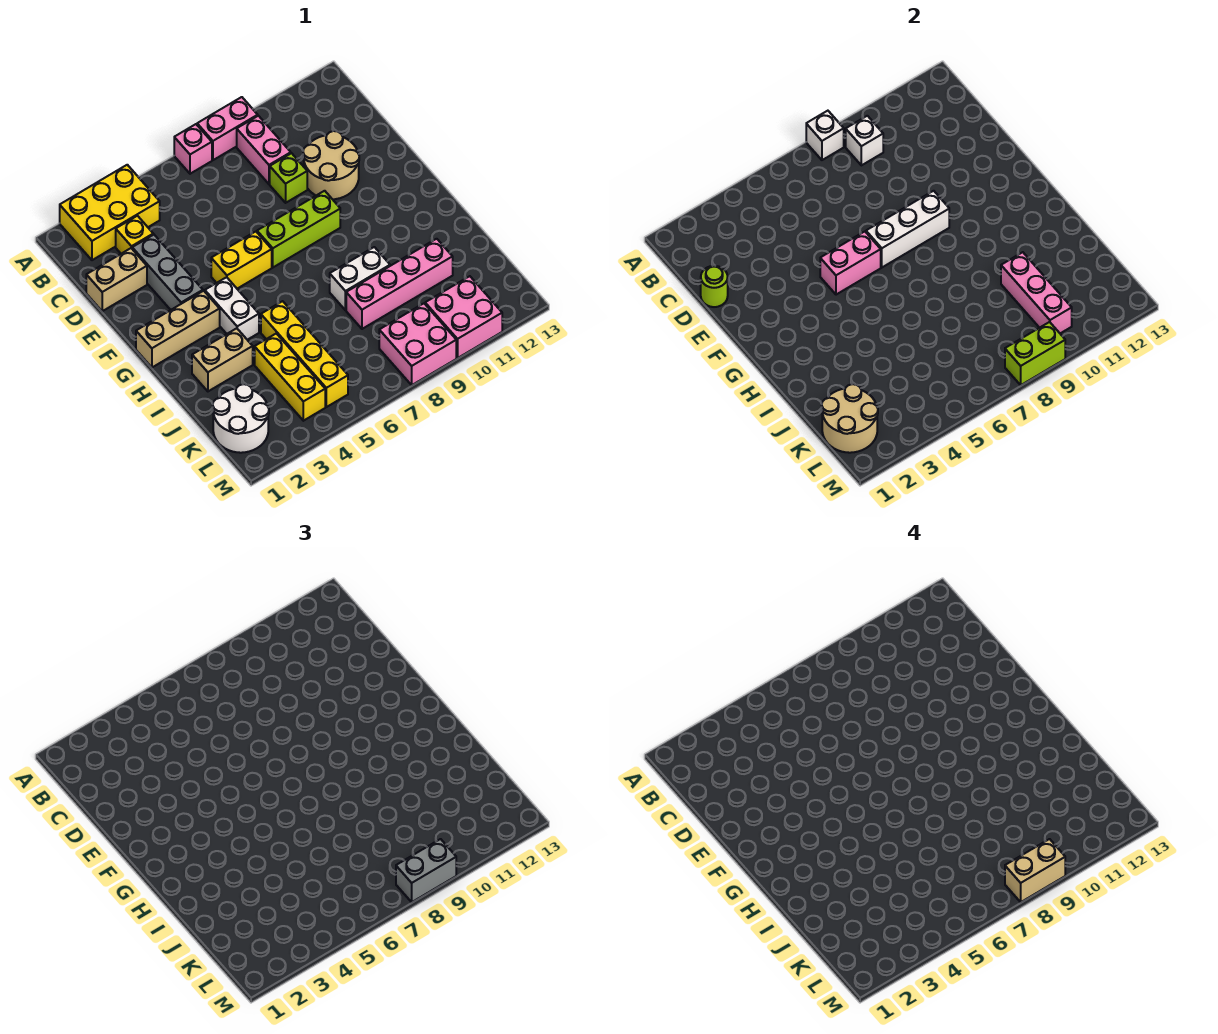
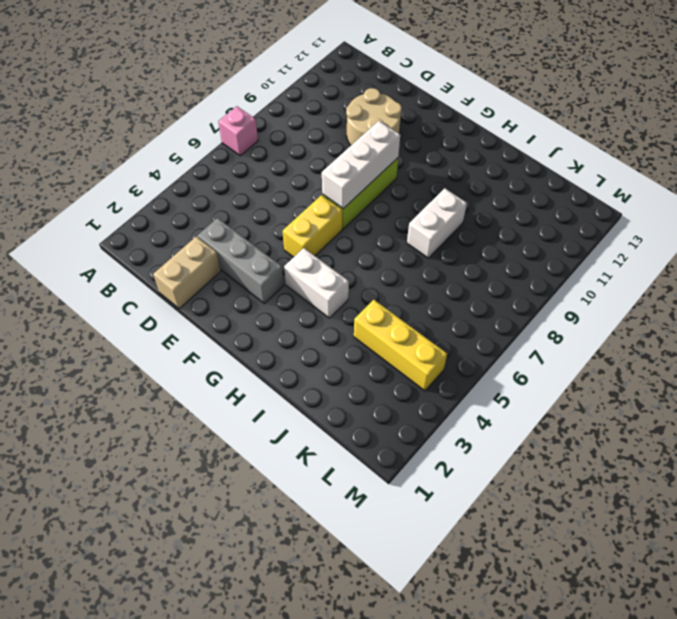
none -> yellow 2x3 brick [60,165,160,260]
none -> pink 1x2 brick [197,97,258,160]
none -> pink 1x2 brick [237,116,291,184]
none -> yellow 1x1 brick [116,216,153,254]

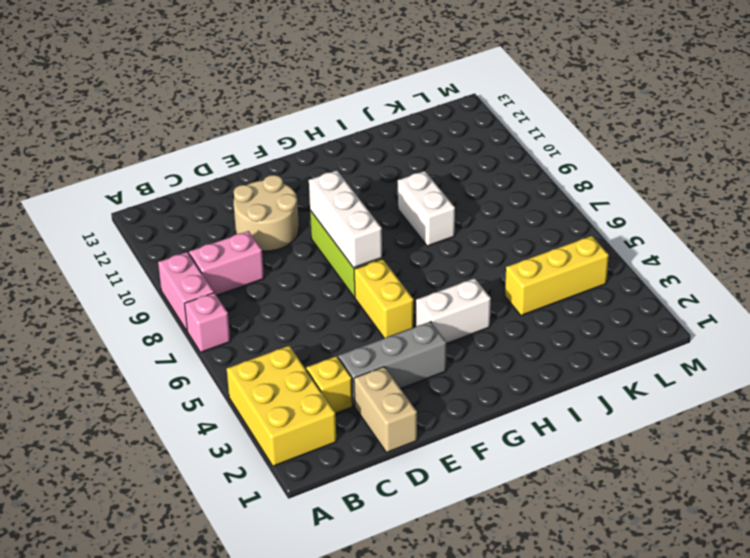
none -> lime 1x1 brick [270,153,307,203]
none -> tan 1x3 brick [136,291,220,367]
none -> tan 1x2 brick [192,328,253,391]
none -> yellow 1x4 brick [261,301,348,407]

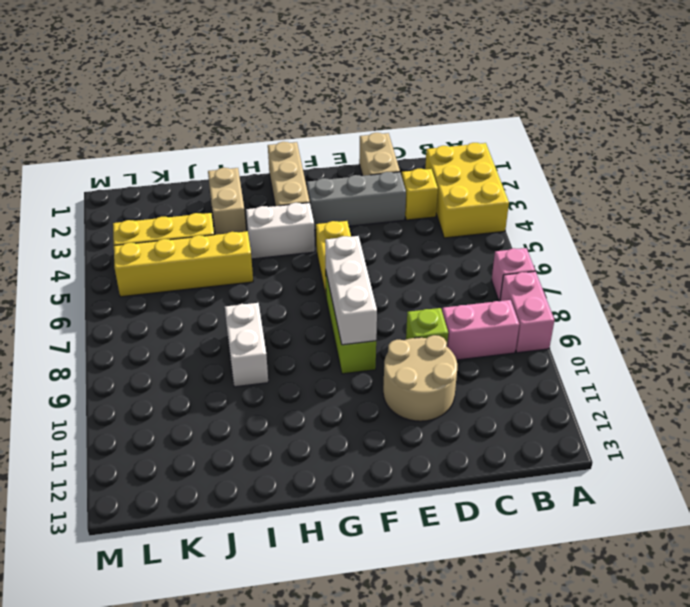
none -> pink 1x4 brick [346,239,453,329]
none -> white 2x2 round brick [213,384,269,453]
none -> pink 2x2 brick [379,303,456,385]
none -> pink 2x2 brick [425,276,502,358]

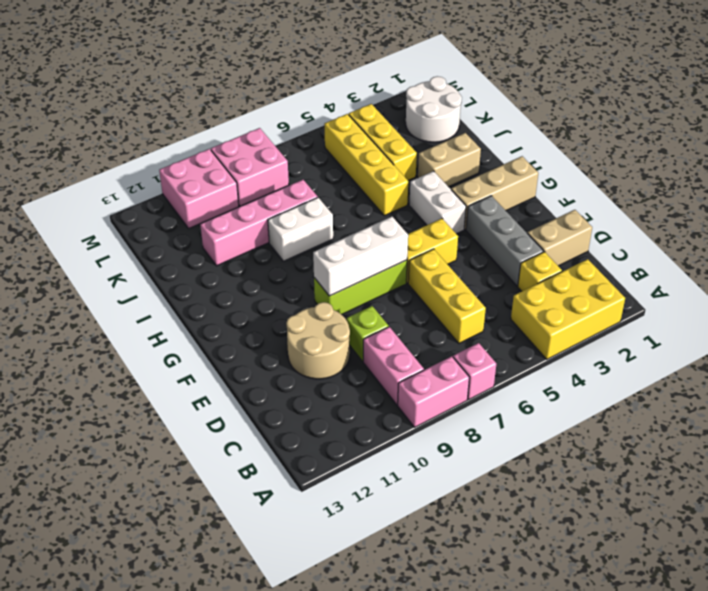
yellow 1x3 brick [408,249,486,343] -> none
none -> white 1x1 brick [806,111,844,160]
none -> white 1x1 brick [846,116,883,165]
none -> lime 1x1 round brick [701,266,728,307]
none -> pink 1x2 brick [820,232,881,295]

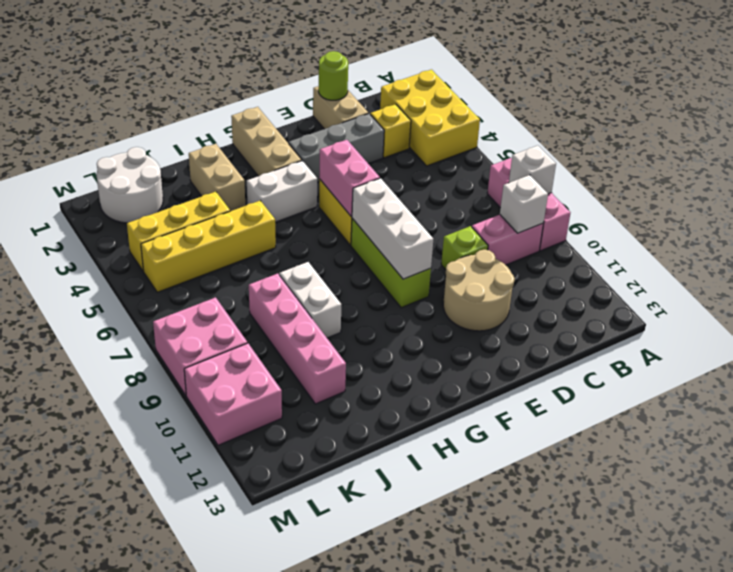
none -> pink 1x3 brick [1001,252,1072,333]
none -> tan 2x2 round brick [822,384,878,453]
none -> lime 1x2 brick [1005,322,1065,385]
none -> grey 1x2 brick [396,839,456,902]

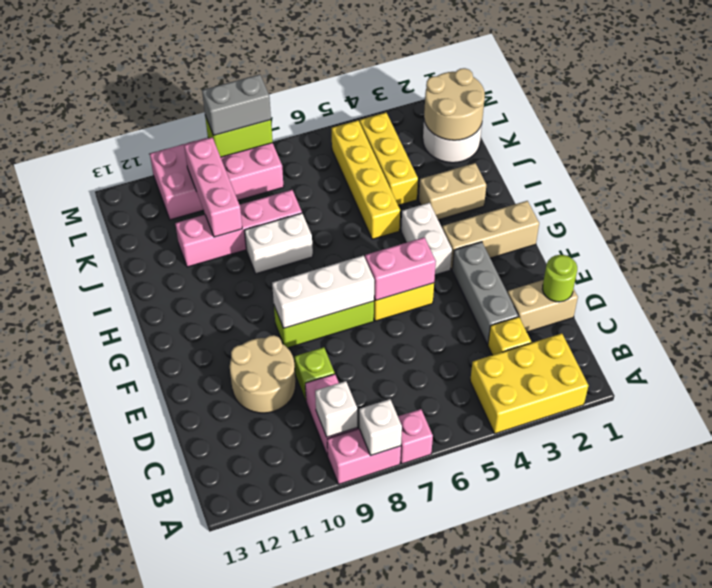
none -> tan 1x2 brick [1005,839,1065,902]

